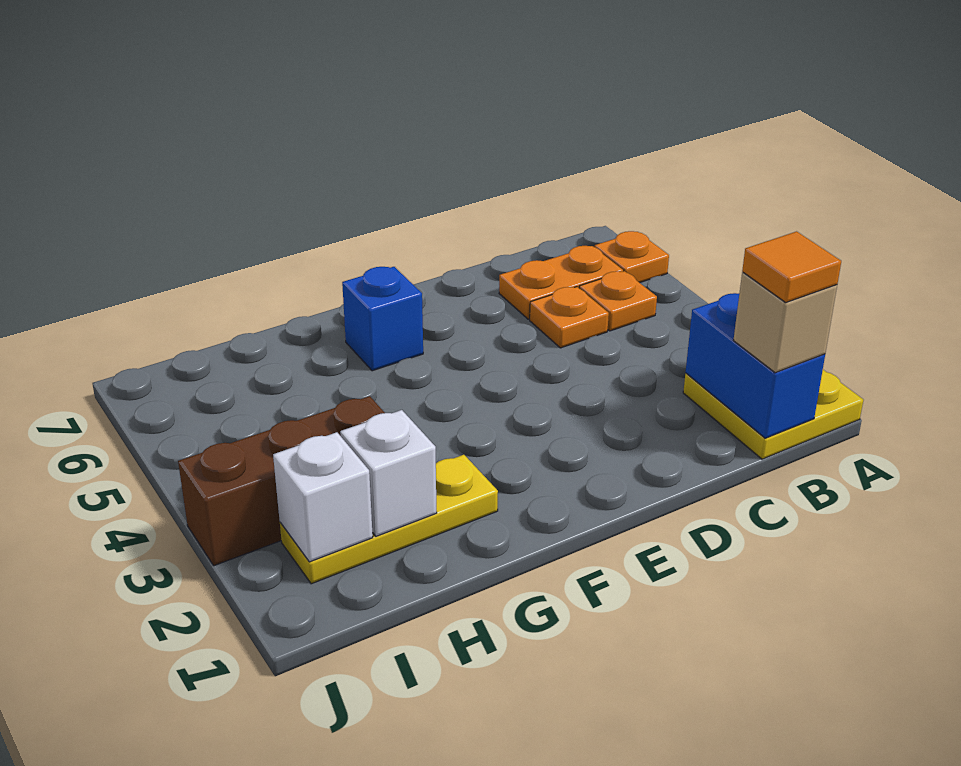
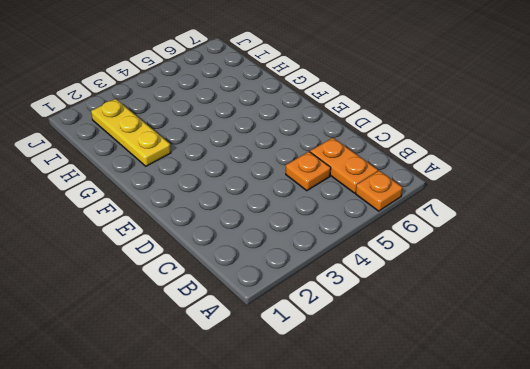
none -> yellow 2x2 plate [683,370,863,459]
none -> orange 1x1 plate [579,271,657,331]
none -> blue 1x1 brick [342,267,423,371]

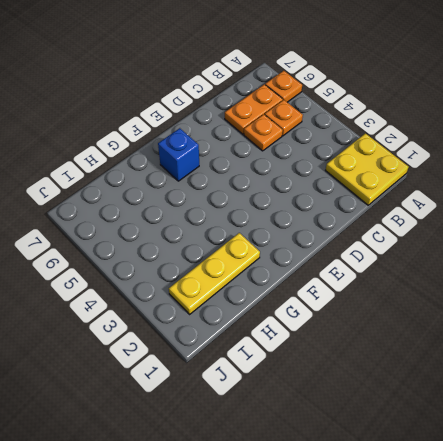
none -> brown 1x3 brick [178,396,385,566]
none -> blue 1x2 brick [685,293,825,438]
none -> white 1x1 brick [340,410,437,536]

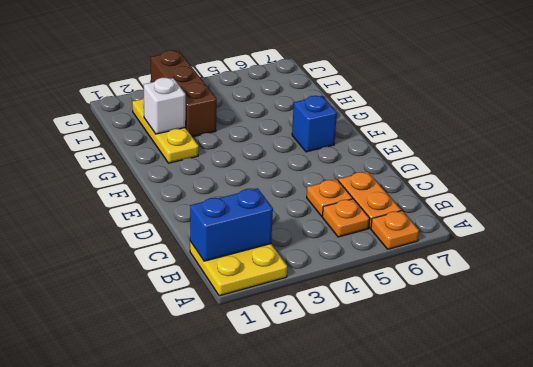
none -> white 1x1 brick [273,432,373,562]
none -> tan 1x1 brick [733,272,837,373]
none -> orange 1x1 tile [742,231,841,302]

